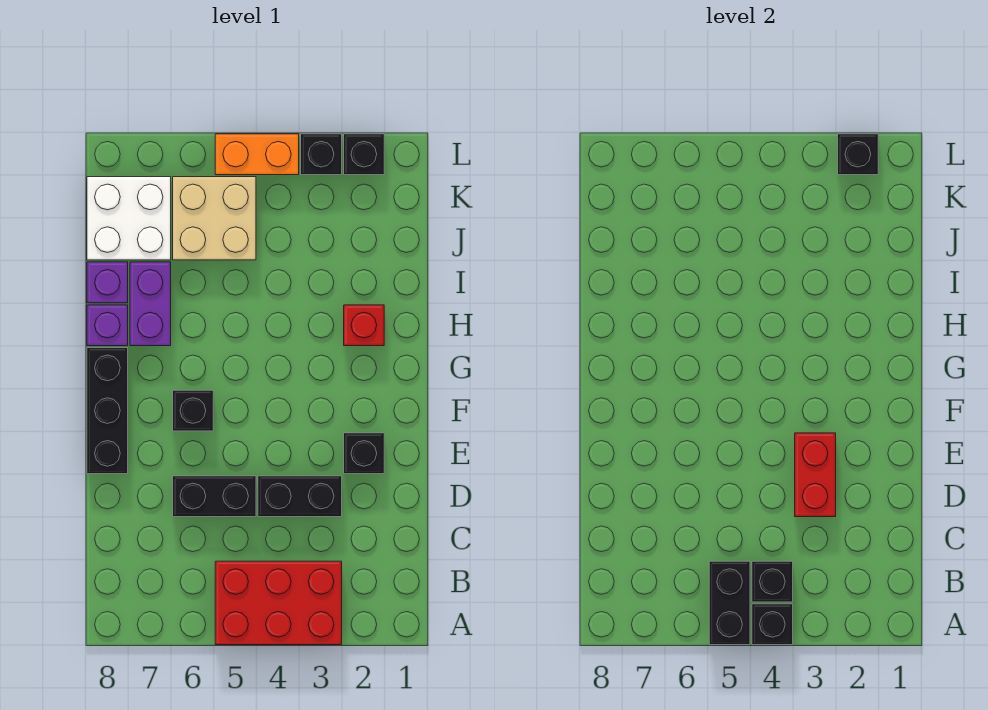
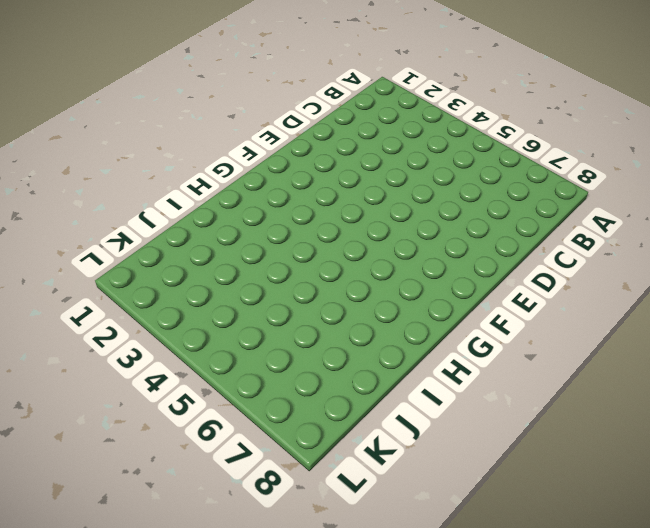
none -> red 2x3 brick [215,561,342,645]
none -> black 1x2 brick [258,476,342,517]
none -> black 1x2 brick [173,476,256,517]

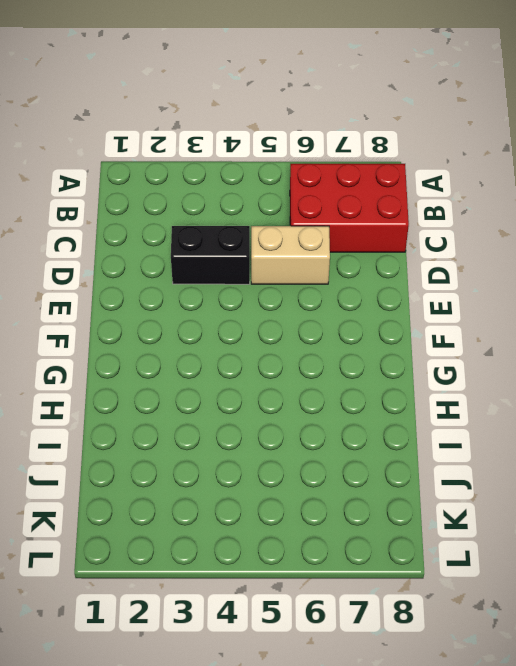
red 2x3 brick [290,164,409,252] -> red 2x3 brick moved to [215,561,342,645]
tan 1x2 brick [251,226,330,284] -> black 1x2 brick [173,476,256,517]
none -> black 1x1 brick [344,433,384,474]
none -> black 1x3 brick [87,348,128,474]
none -> black 1x1 brick [173,390,213,431]

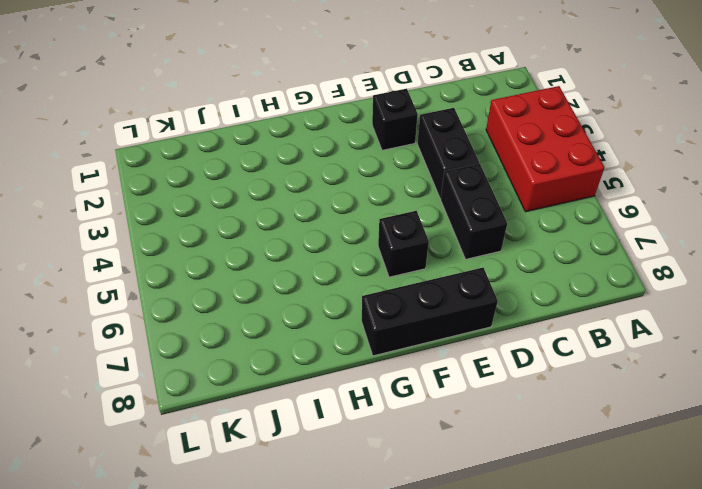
none -> red 1x1 brick [344,305,384,346]
none -> purple 1x2 brick [130,262,171,346]
none -> purple 1x1 brick [87,305,128,346]

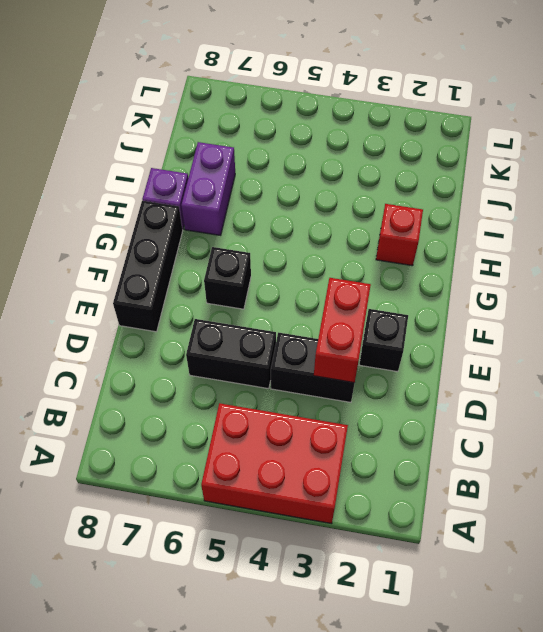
none -> purple 1x1 brick [87,262,128,303]
none -> tan 2x2 brick [173,177,256,260]
none -> white 2x2 brick [87,177,171,260]

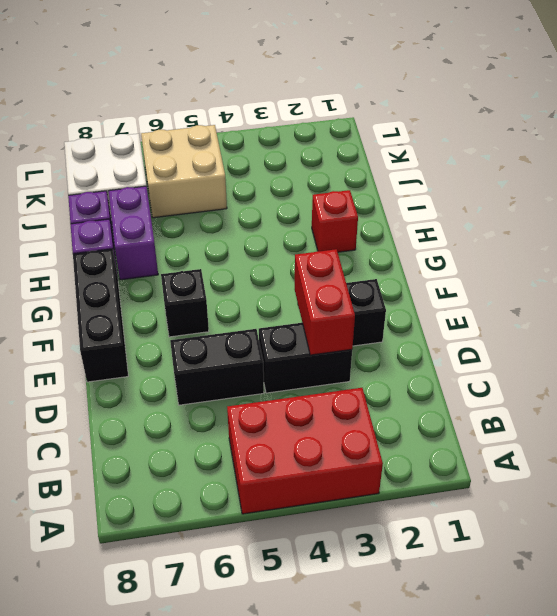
none -> black 1x1 brick [344,134,384,175]
none -> black 1x1 brick [301,134,342,175]
none -> orange 1x2 brick [215,134,299,175]

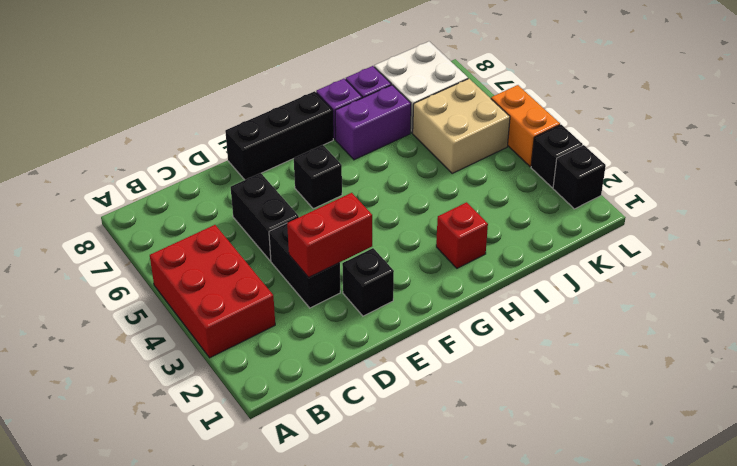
none -> black 1x1 brick [752,604,793,645]
none -> black 1x2 brick [709,561,750,645]
none -> black 1x1 brick [752,561,793,602]

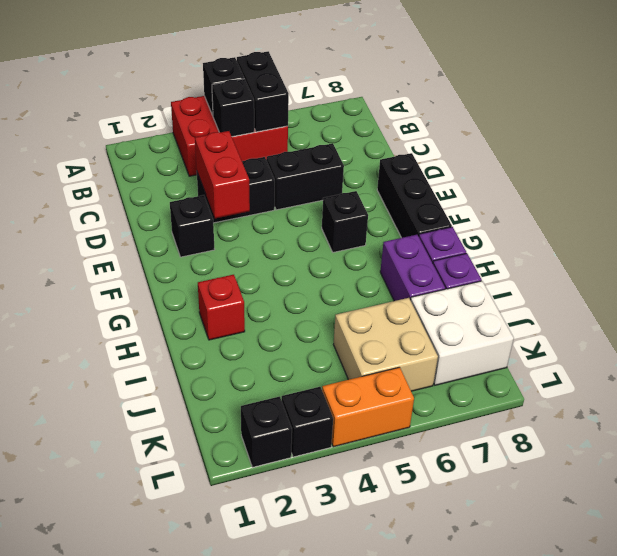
none -> black 1x1 brick [838,134,878,175]

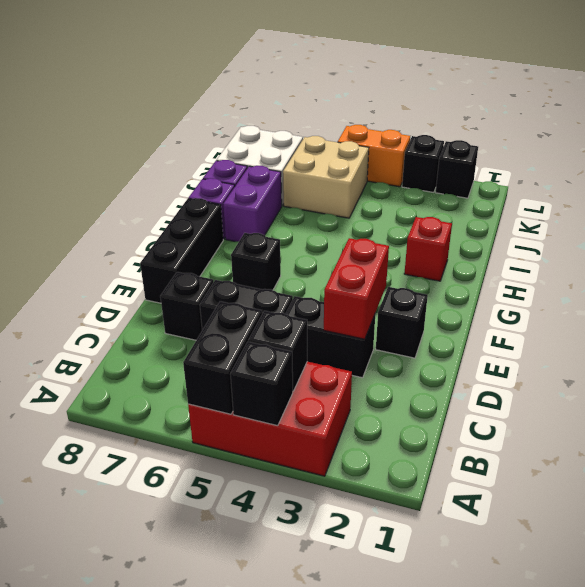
black 1x1 brick [160,272,213,340] -> black 1x1 brick moved to [838,134,878,175]

